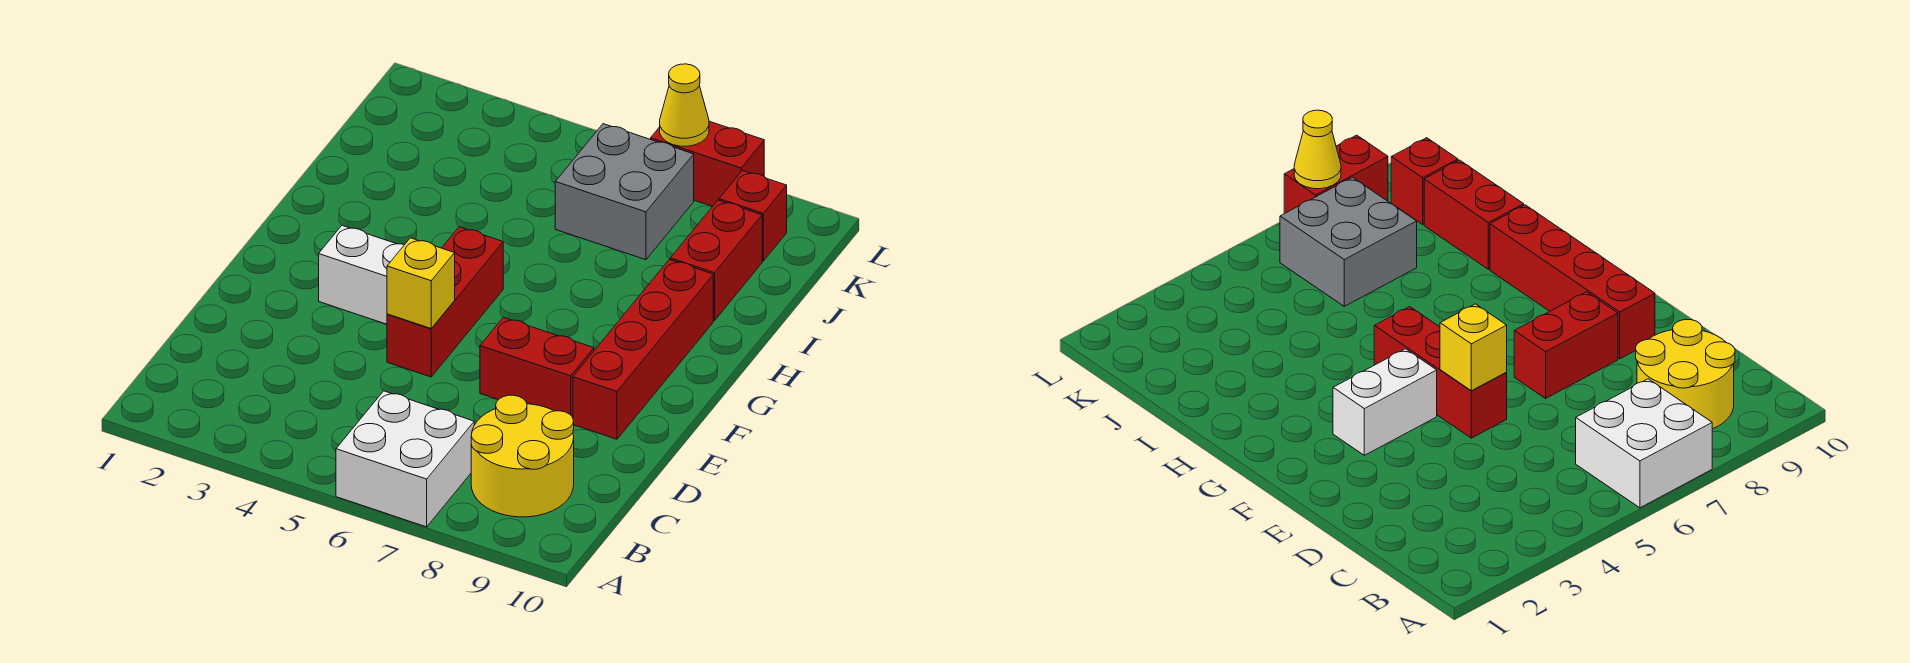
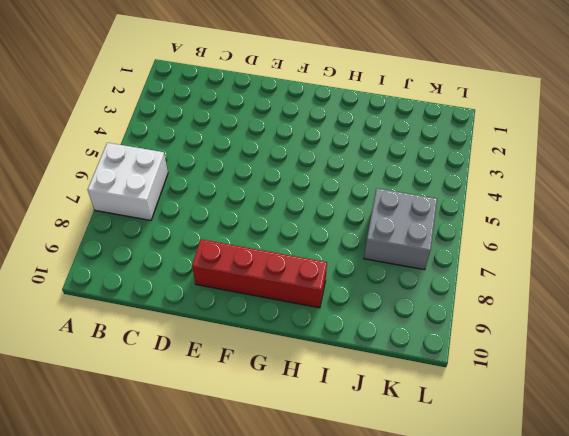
none -> yellow 2x2 round brick [471,395,574,517]
none -> red 1x3 brick [387,227,503,377]
none -> red 1x2 brick [480,317,594,417]

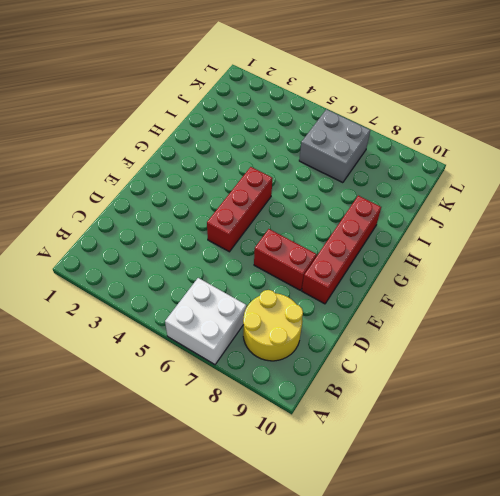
none -> white 1x2 brick [319,226,404,324]
none -> red 1x2 brick [670,200,762,321]
none -> red 1x1 brick [719,170,787,261]

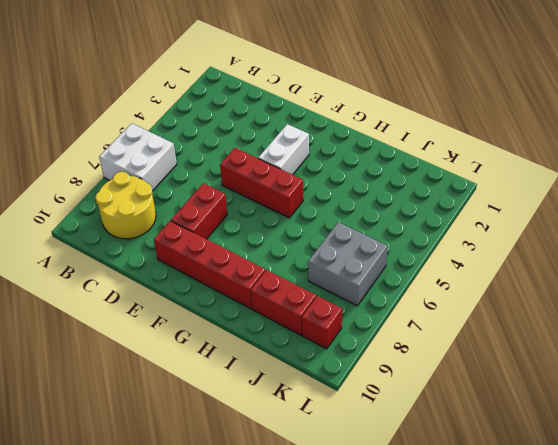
none -> red 1x2 brick [651,121,764,206]
none -> yellow 1x1 brick [387,238,455,328]
none -> yellow 1x1 cone [660,64,709,146]

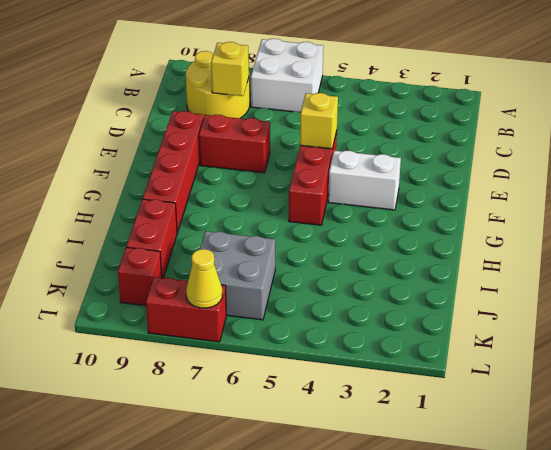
yellow 1x1 brick [211,42,249,96] -> none

